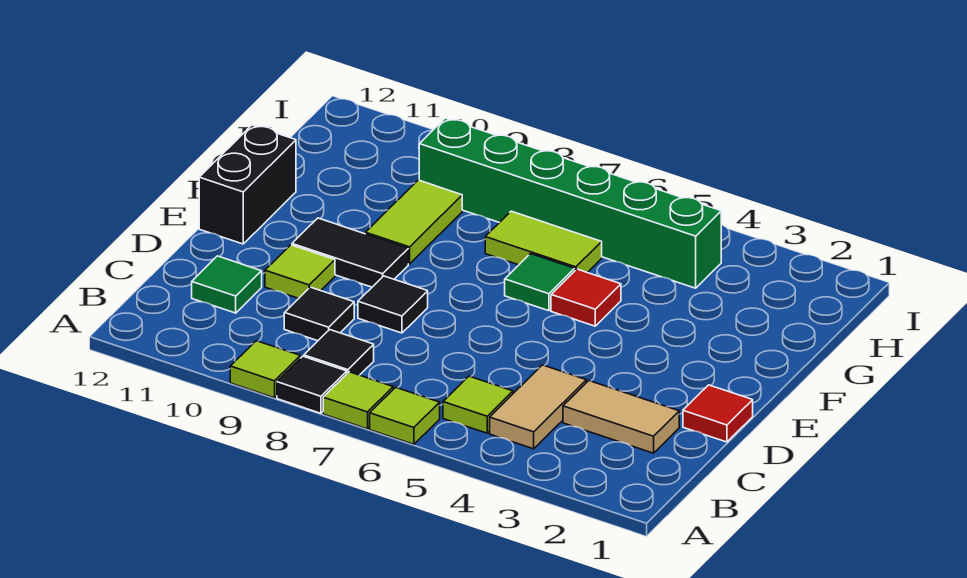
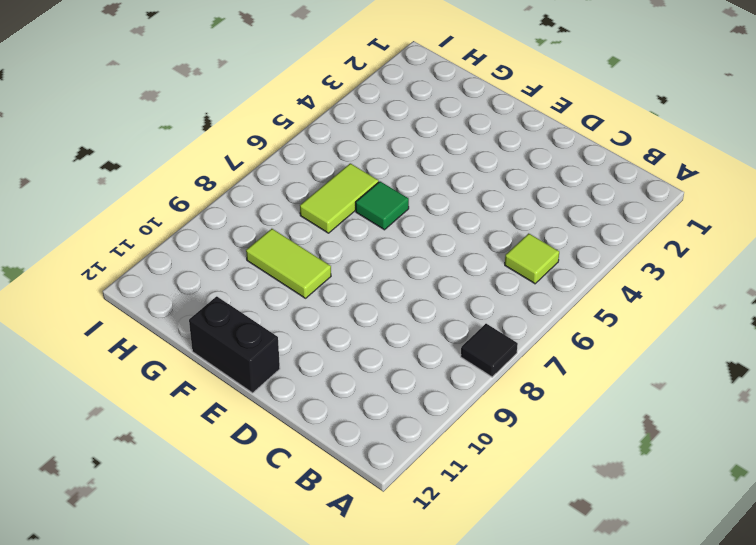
none -> lime 1x1 tile [370,387,440,444]
none -> lime 1x1 tile [323,372,393,429]
none -> lime 1x1 tile [230,341,300,398]

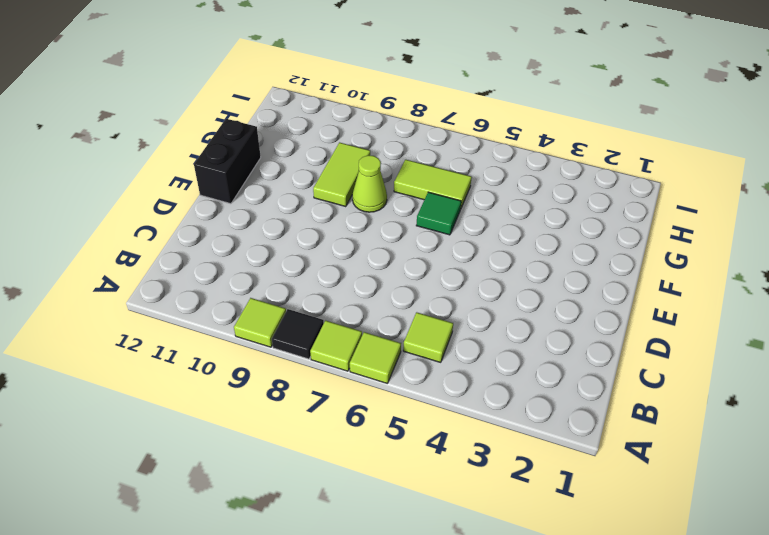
lime 1x1 cone [352,155,387,212] -> none
none -> tan 1x2 tile [490,365,586,449]
none -> black 1x1 tile [304,330,374,375]
none -> tan 1x2 tile [563,381,679,453]

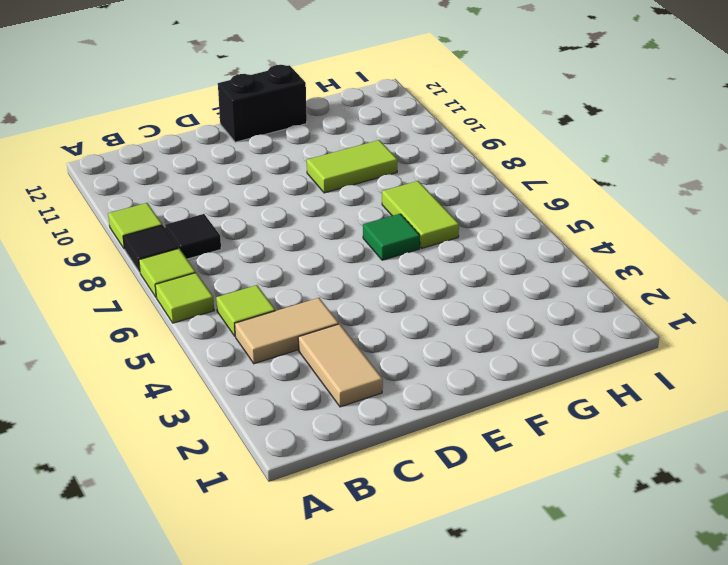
none -> black 1x1 tile [284,287,354,341]
none -> green 1x1 tile [192,256,262,313]
none -> red 1x1 tile [683,385,753,442]

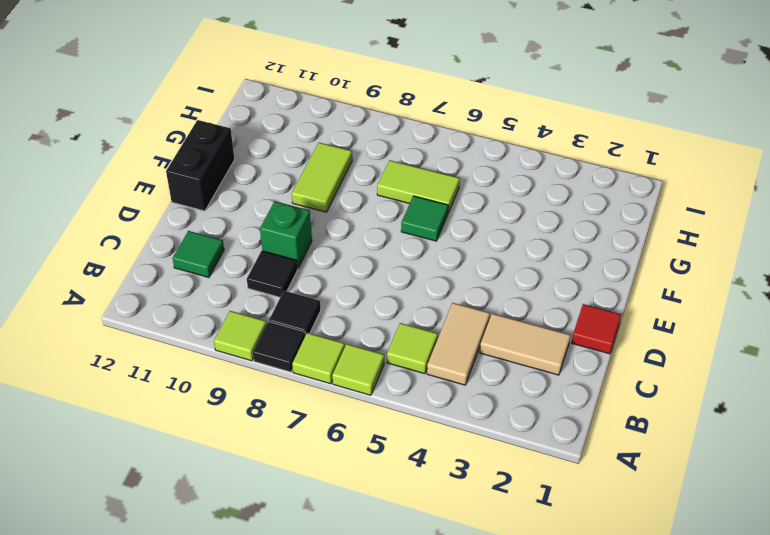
green 1x1 brick [260,201,312,268] -> none
none -> black 1x1 tile [358,276,428,333]
none -> lime 1x1 tile [265,245,335,298]
none -> black 1x2 tile [292,218,408,287]

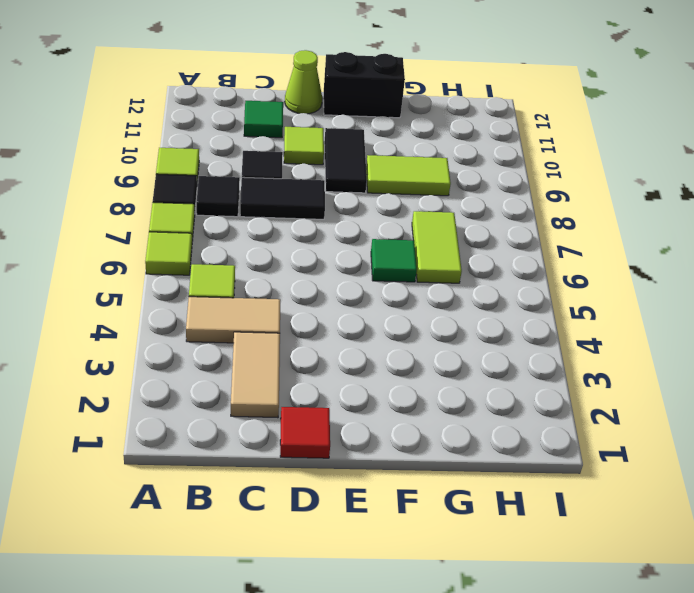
black 1x2 tile [240,177,325,219] -> black 1x1 tile [358,276,428,333]
lime 1x1 cone [285,50,322,114] -> none
none -> red 1x1 tile [551,269,621,326]
none -> green 1x6 brick [419,118,721,288]

